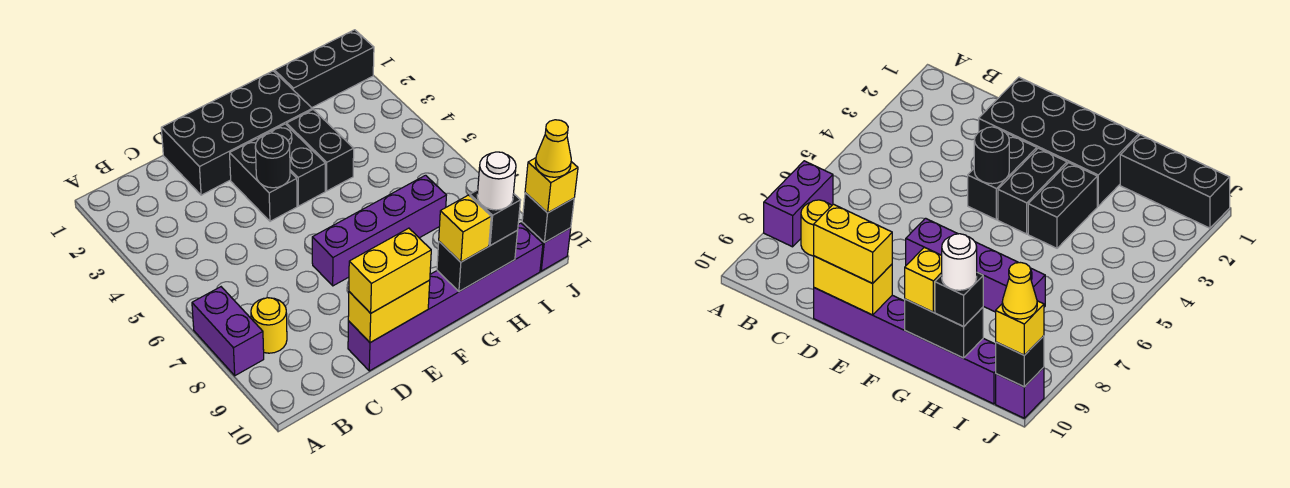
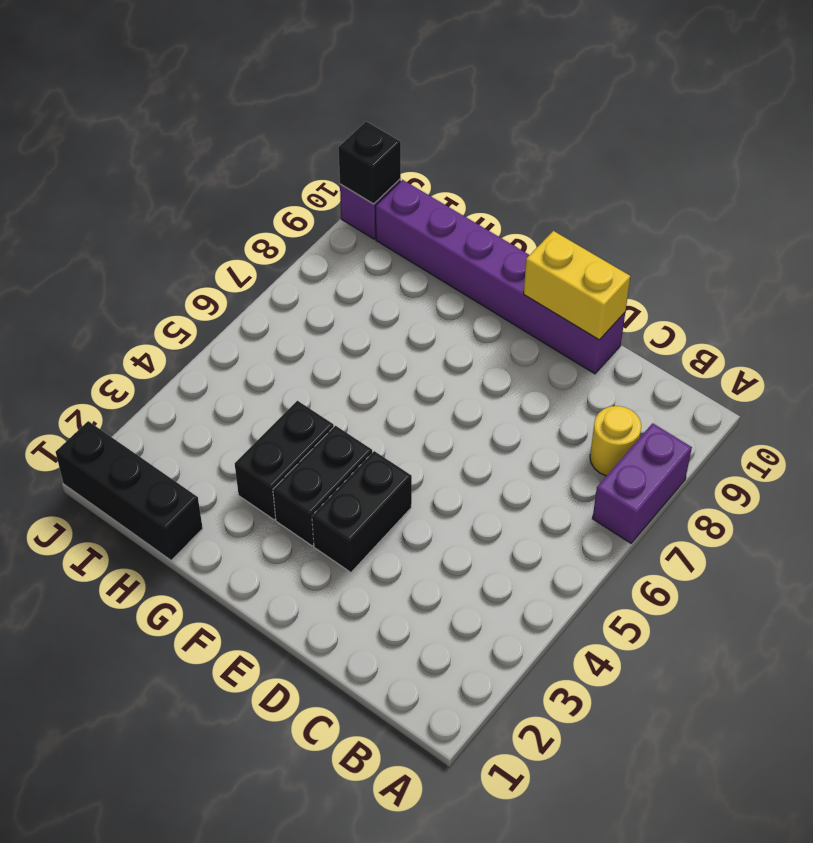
none -> black 2x4 brick [161,71,312,195]
none -> purple 1x4 brick [312,175,446,286]
none -> black 1x1 round brick [255,133,290,188]

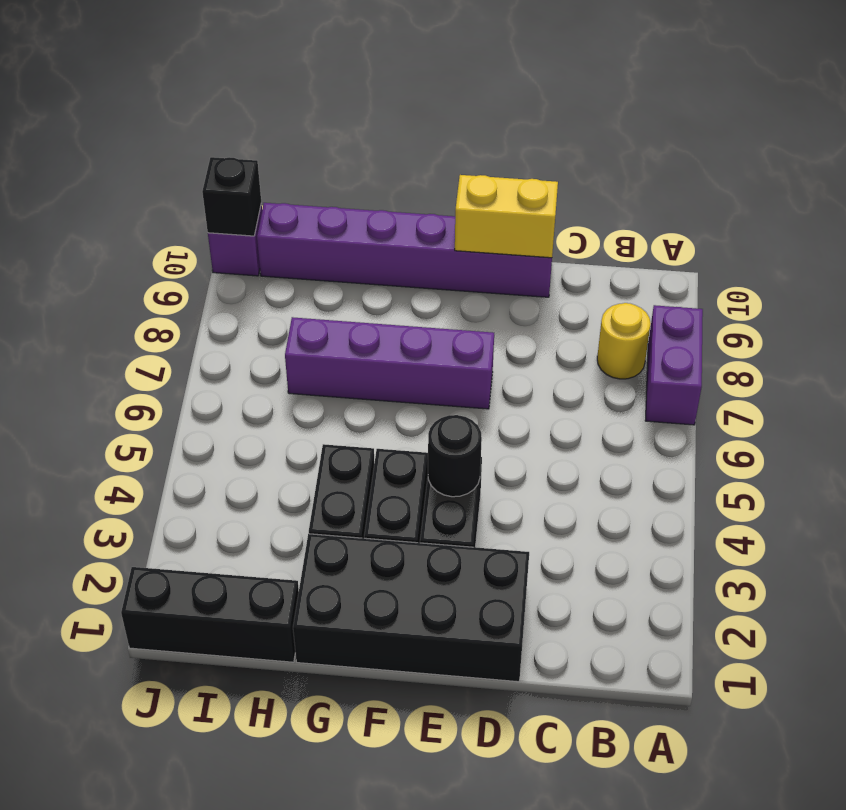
none -> black 1x2 brick [437,230,518,291]
none -> yellow 1x2 brick [349,228,431,313]
none -> yellow 1x1 brick [439,195,491,262]

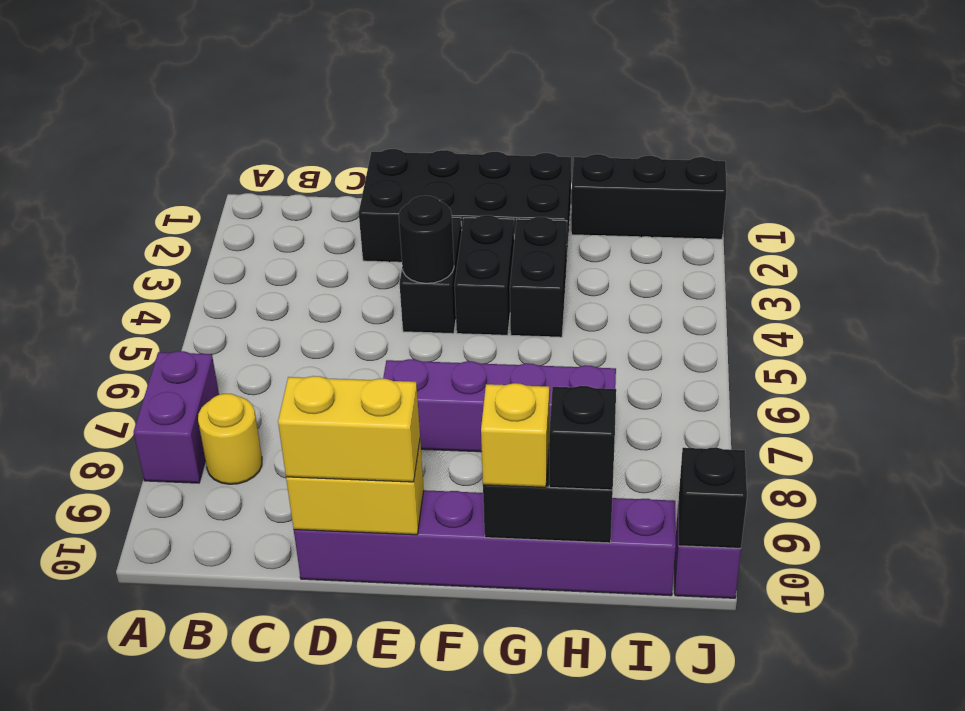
none -> yellow 1x1 brick [525,158,578,213]
none -> white 1x1 round brick [477,152,516,210]
none -> yellow 1x1 cone [535,120,571,177]

